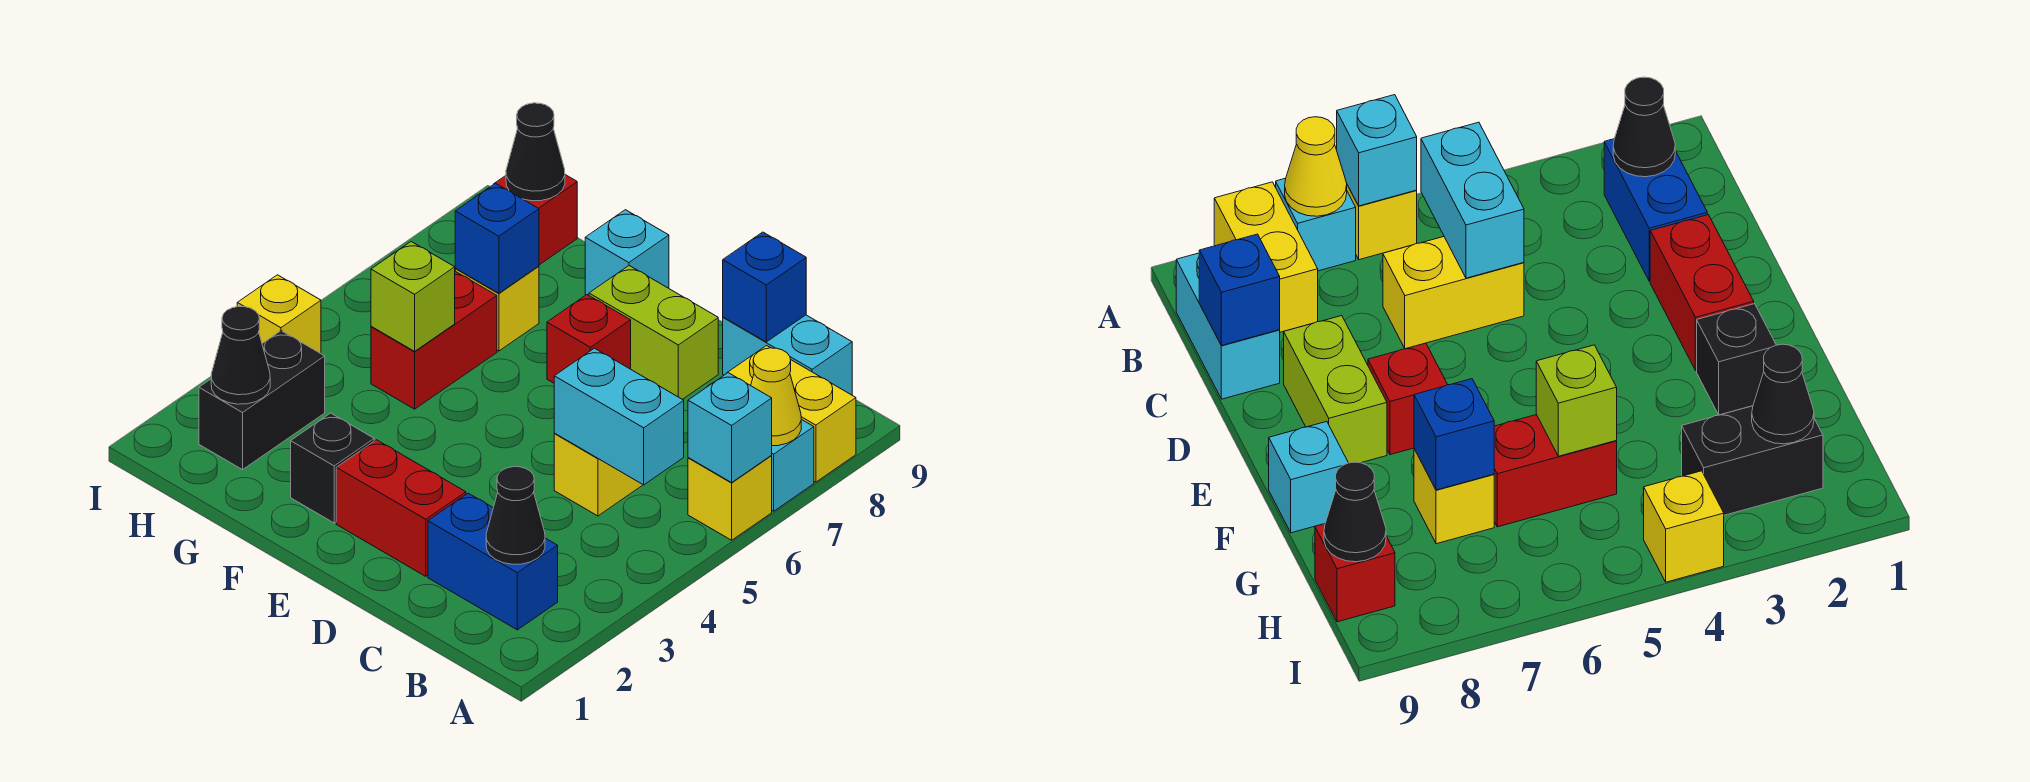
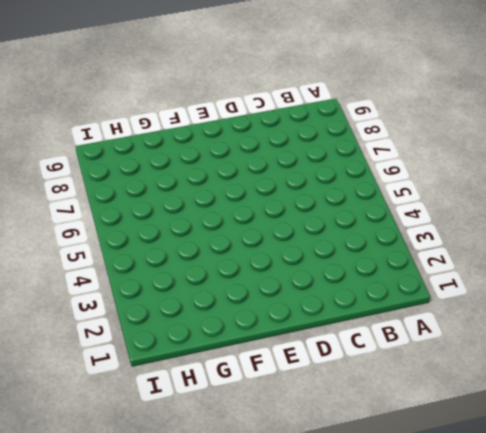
none -> yellow 1x1 brick [688,456,772,540]
none -> cyan 1x1 brick [771,419,814,511]
none -> yellow 1x2 brick [727,346,856,482]

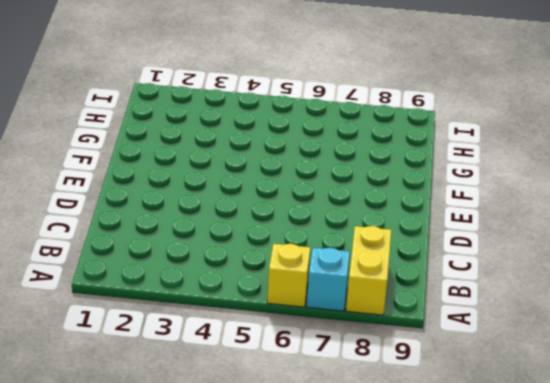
none -> blue 1x2 brick [428,493,558,630]
none -> cyan 1x2 brick [723,315,852,395]
none -> yellow 1x2 brick [554,434,643,516]

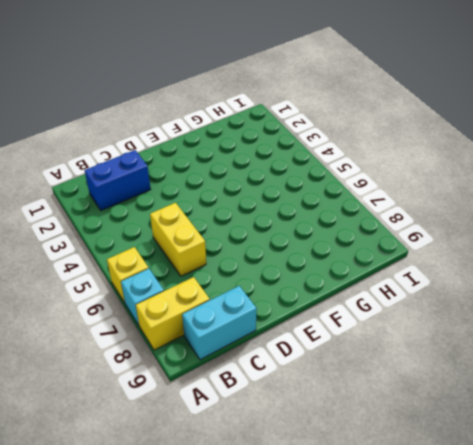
none -> red 1x2 brick [336,440,466,576]
none -> lime 1x2 brick [589,266,718,399]
none -> red 1x1 brick [547,295,631,383]

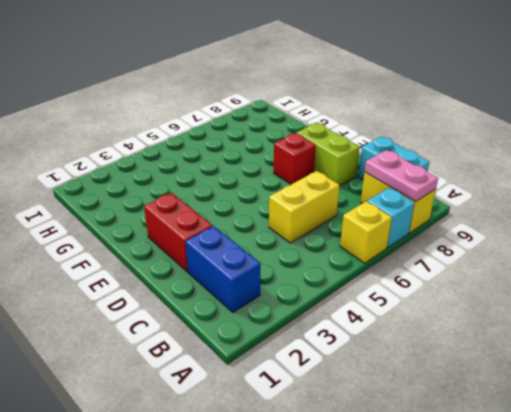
pink 1x2 plate [365,150,438,201] -> none
none -> black 1x1 brick [291,413,374,523]
none -> cyan 1x1 brick [585,210,669,295]
none -> red 1x2 brick [371,271,497,409]

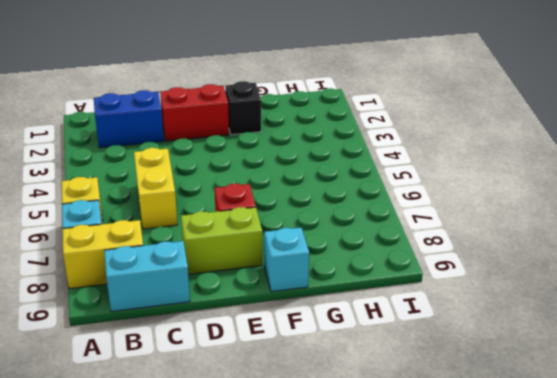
none -> red 1x2 brick [371,271,497,409]
none -> yellow 1x1 brick [455,266,539,351]
none -> black 1x2 brick [199,331,325,470]

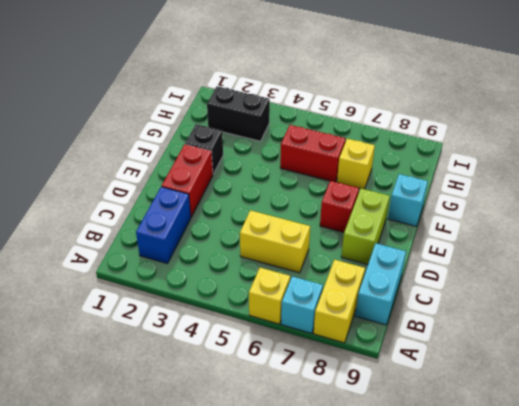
none -> red 1x1 brick [494,175,577,265]
none -> yellow 1x1 brick [237,275,321,353]
none -> cyan 1x1 brick [688,373,772,482]

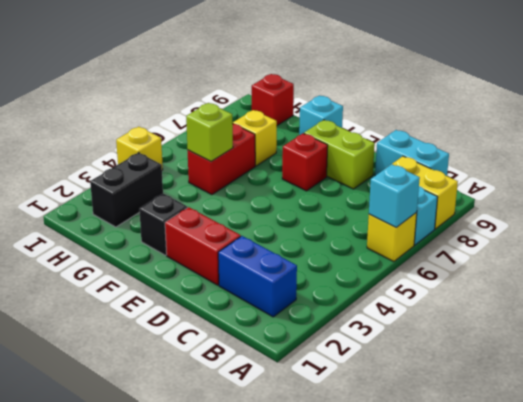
none -> yellow 1x2 brick [554,434,643,516]
none -> yellow 1x1 cone [751,348,801,446]
none -> black 1x1 cone [486,467,545,564]

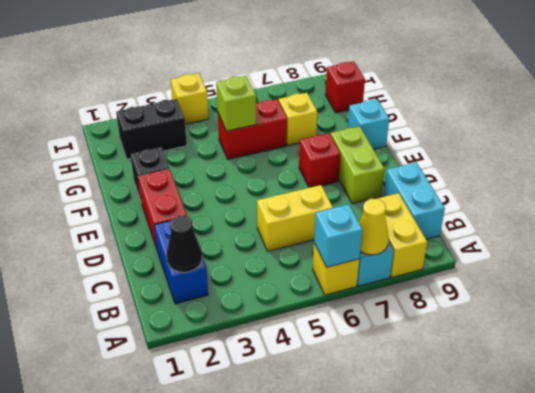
none -> cyan 1x2 brick [554,348,684,485]
none -> blue 1x1 brick [723,232,806,342]
none -> blue 1x1 brick [455,183,539,293]

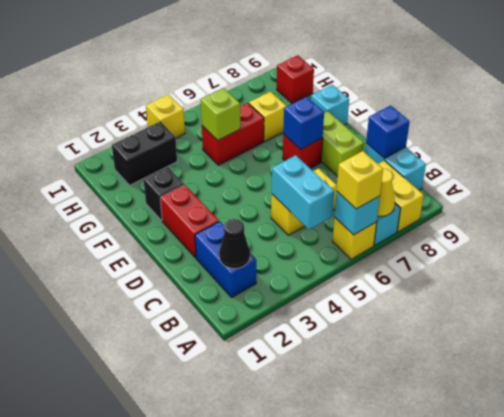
yellow 1x1 brick [337,151,383,209] -> none
blue 1x1 brick [283,97,324,150] -> blue 1x1 brick moved to [455,183,539,293]
none -> black 1x1 cone [211,306,270,404]
none -> black 1x1 cone [506,103,565,201]

